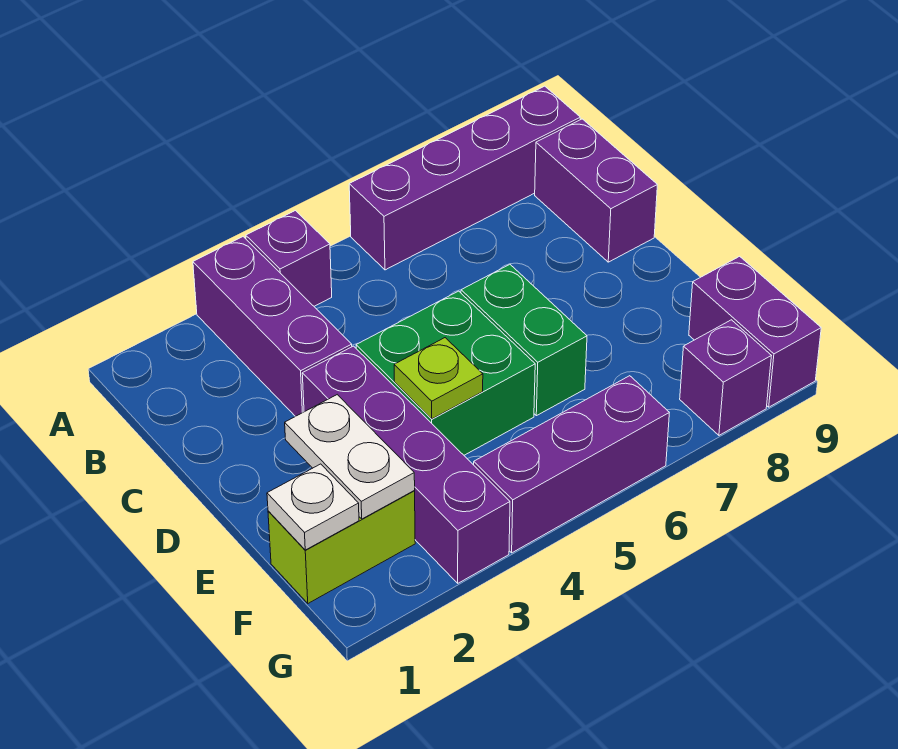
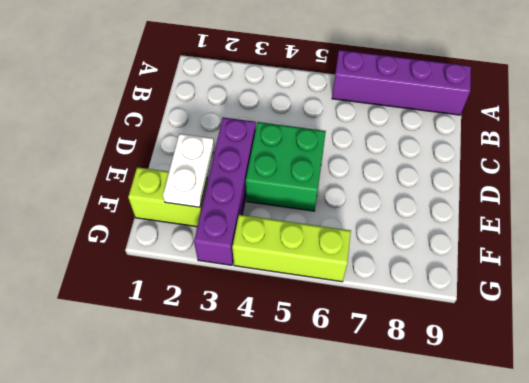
lime 1x3 brick [232,215,351,282] -> purple 1x3 brick [474,376,669,553]
none -> purple 1x3 brick [193,237,352,417]
none -> purple 1x1 brick [246,211,332,306]
none -> purple 1x2 brick [535,119,657,262]

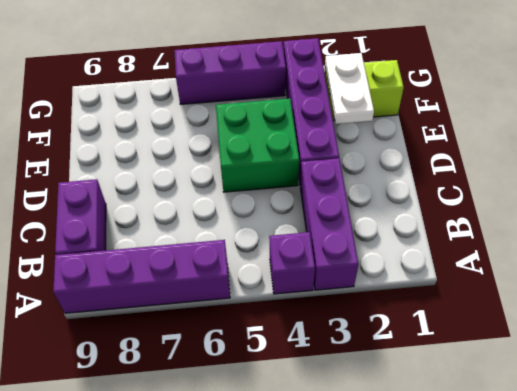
none -> green 1x2 brick [461,264,587,416]
none -> purple 1x2 brick [689,256,821,407]
none -> purple 1x1 brick [680,320,771,435]

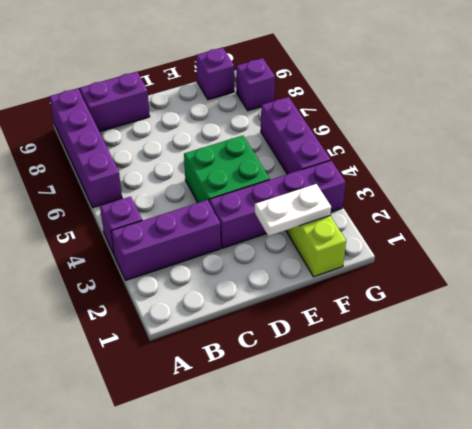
purple 1x1 brick [196,48,234,100] -> purple 1x2 brick [689,256,821,407]
none -> green 1x2 brick [461,264,587,416]
none -> lime 1x1 plate [394,338,483,419]
none -> white 1x1 plate [267,464,359,550]

